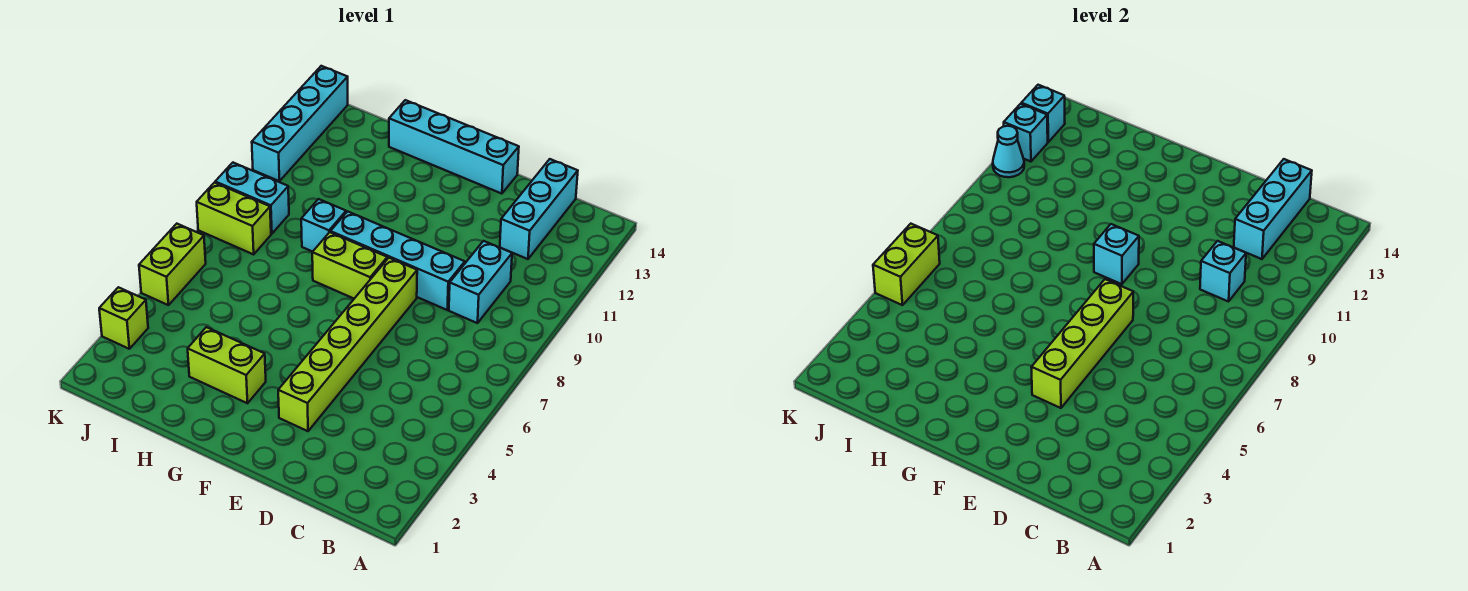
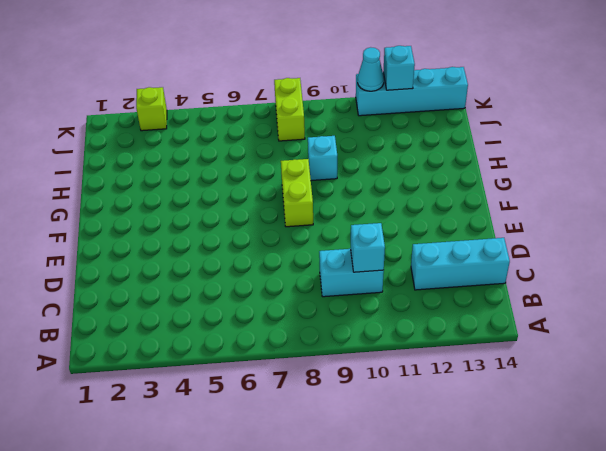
none -> cyan 1x4 brick [330,211,465,310]
none -> lime 1x6 brick [278,258,417,431]
none -> cyan 1x4 brick [389,100,519,194]

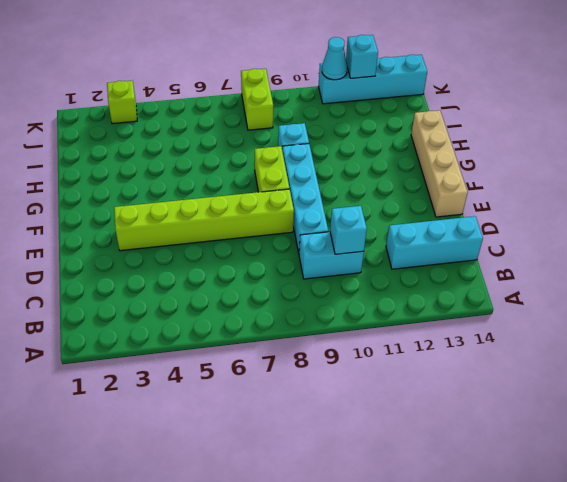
tan 1x4 brick [411,110,468,217] -> cyan 1x4 brick [389,100,519,194]
none -> lime 1x2 brick [188,327,266,403]
none -> cyan 1x2 brick [215,163,289,234]
none -> lime 1x2 brick [139,224,206,305]

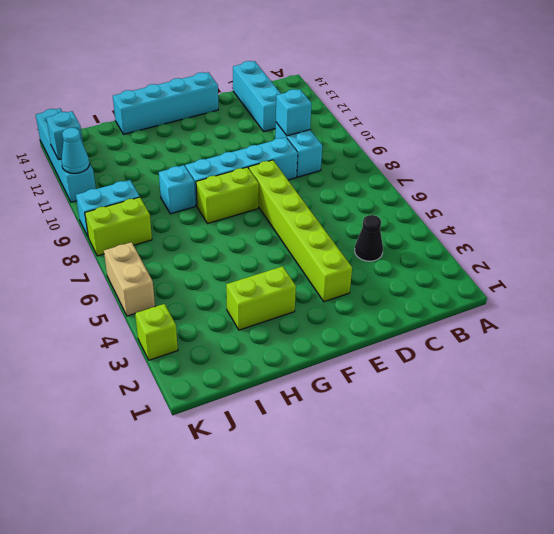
black 1x1 cone [355,215,383,261] -> none
tan 1x2 brick [104,242,155,316] -> lime 1x2 brick [139,224,206,305]
none -> cyan 1x3 brick [1234,159,1312,259]
none -> lime 1x4 brick [1031,279,1133,408]
none -> cyan 1x1 brick [1094,224,1139,284]

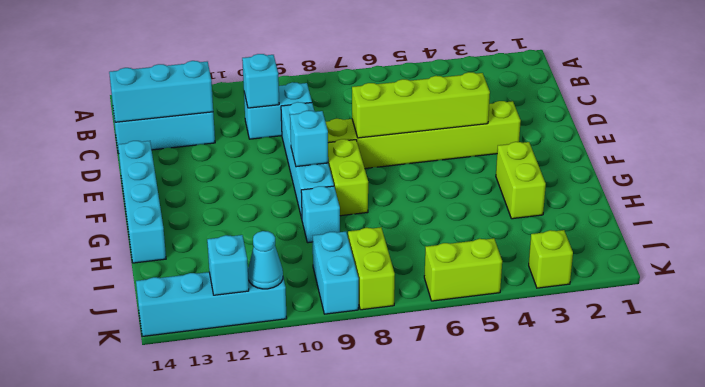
none -> lime 1x2 brick [873,224,940,305]
none -> cyan 1x1 brick [1021,85,1065,142]

